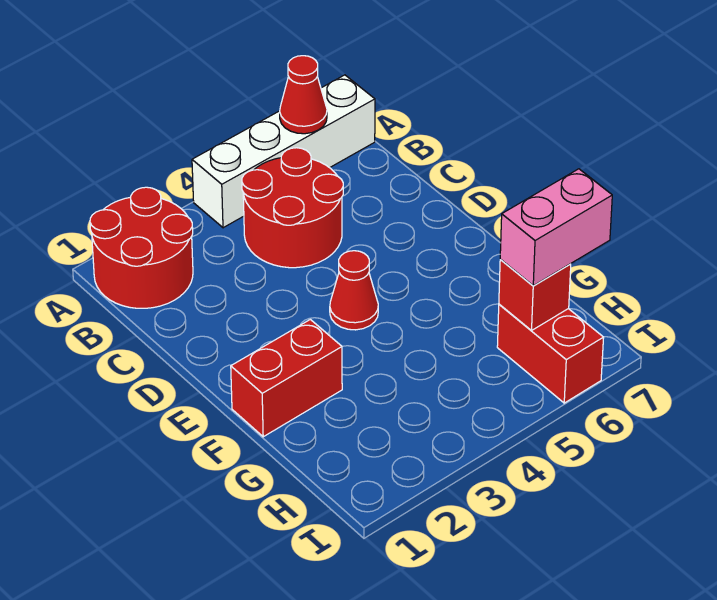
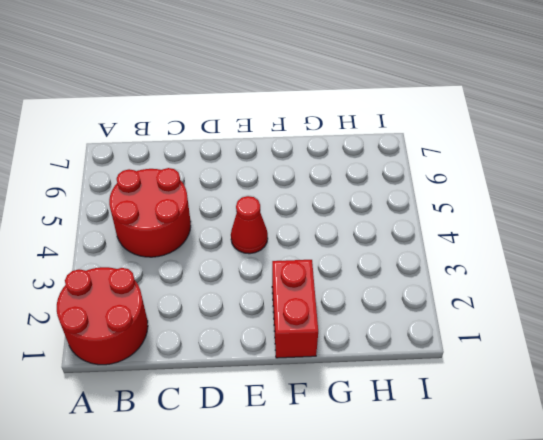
none -> white 1x4 brick [192,75,375,228]
none -> red 1x2 brick [497,304,604,403]

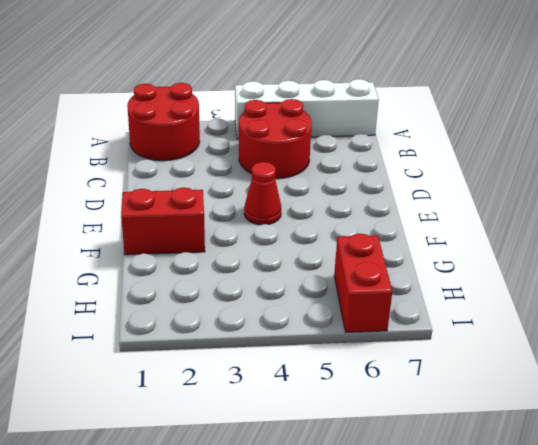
none -> red 1x1 cone [280,56,327,134]
none -> red 1x1 brick [499,260,571,330]

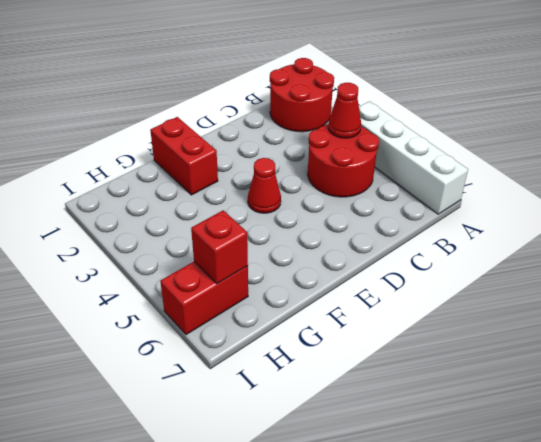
red 1x1 cone [328,83,361,138] -> red 1x1 cone moved to [280,56,327,134]
none -> pink 1x2 brick [500,169,612,286]

